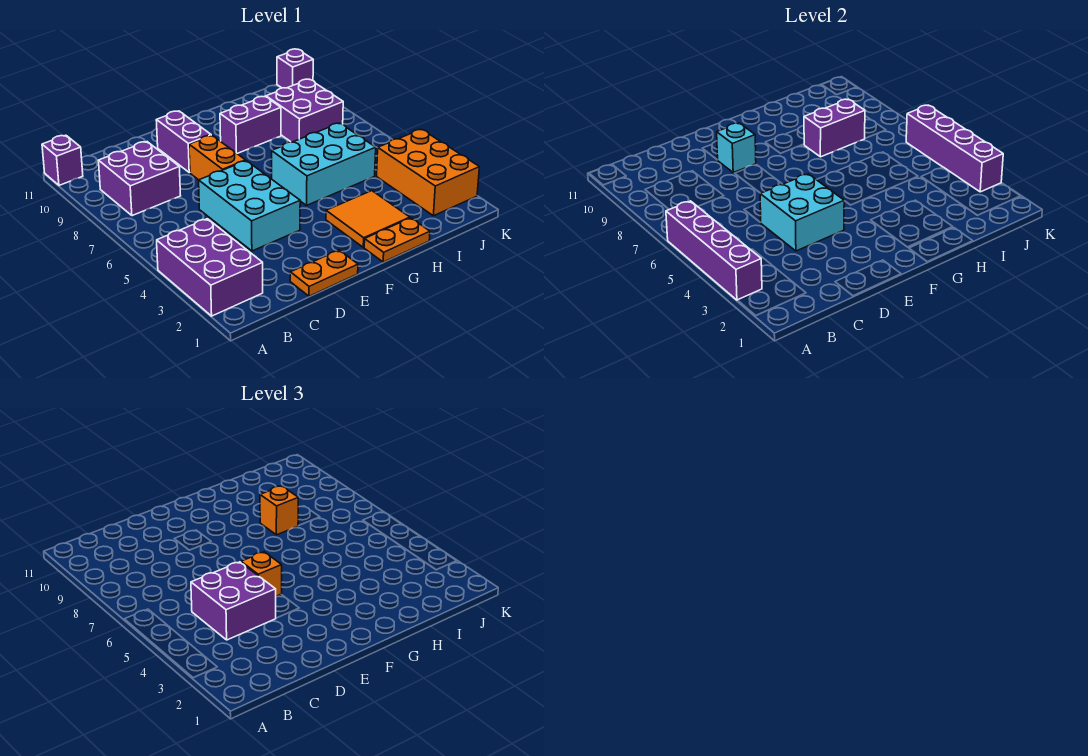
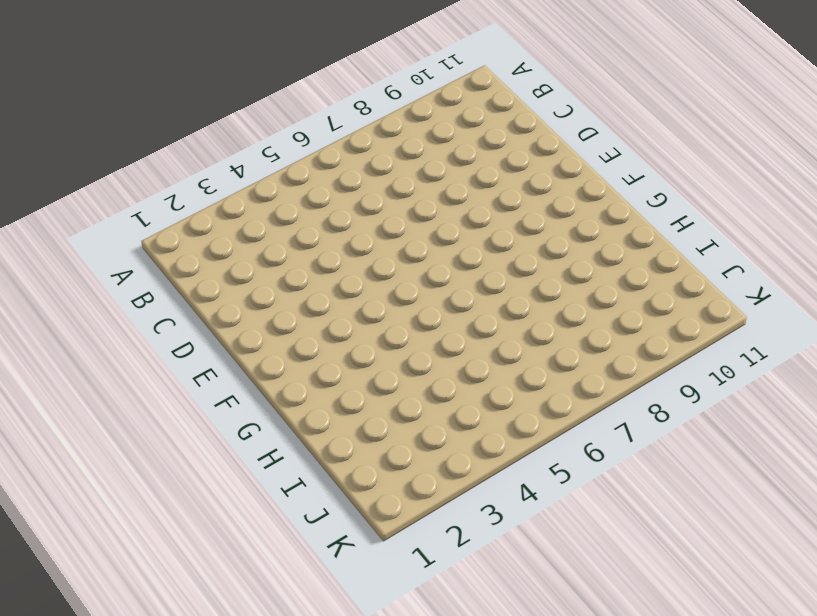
none -> purple 2x3 brick [157,219,263,316]
none -> purple 1x1 brick [42,135,83,185]
none -> purple 2x2 brick [98,142,181,216]

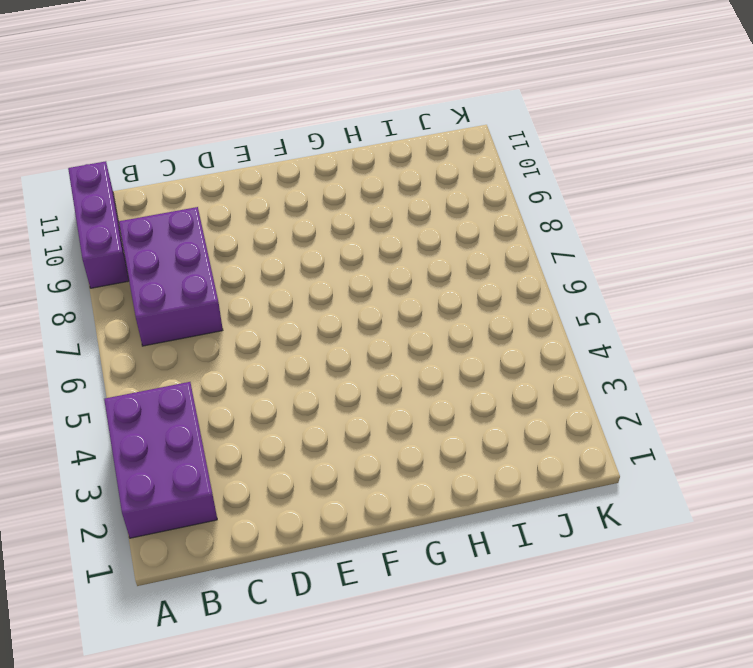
purple 1x3 brick [68,161,129,288] -> purple 1x1 brick [42,135,83,185]
purple 2x3 brick [119,207,223,346] -> purple 2x2 brick [98,142,181,216]
none -> orange 1x2 plate [290,250,358,296]
none -> cyan 2x3 brick [199,161,300,251]
none -> orange 1x2 brick [189,135,246,180]

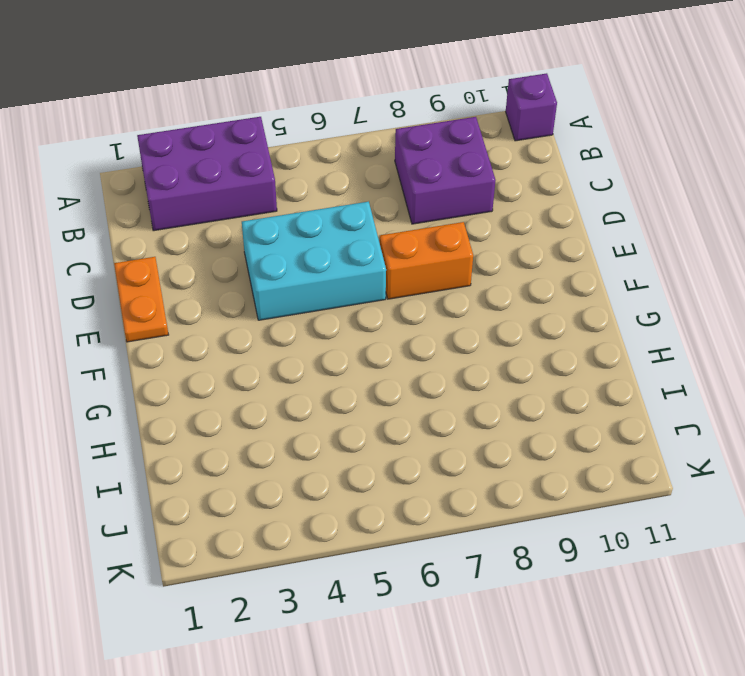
none -> purple 1x2 brick [156,111,211,173]
none -> orange 1x2 plate [364,218,430,262]
none -> orange 2x2 tile [326,191,410,247]

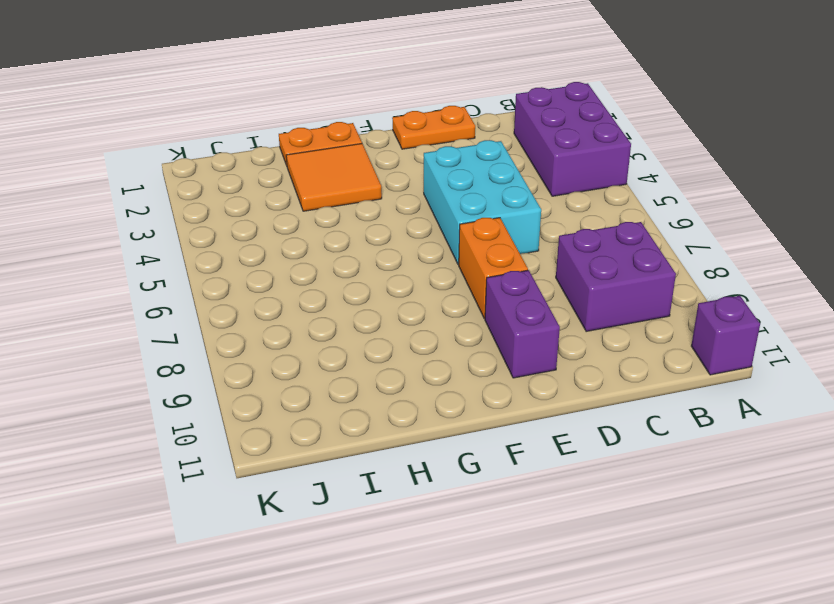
none -> cyan 2x3 brick [272,123,376,205]
none -> purple 1x2 brick [220,96,281,153]
none -> purple 2x2 brick [266,79,343,142]

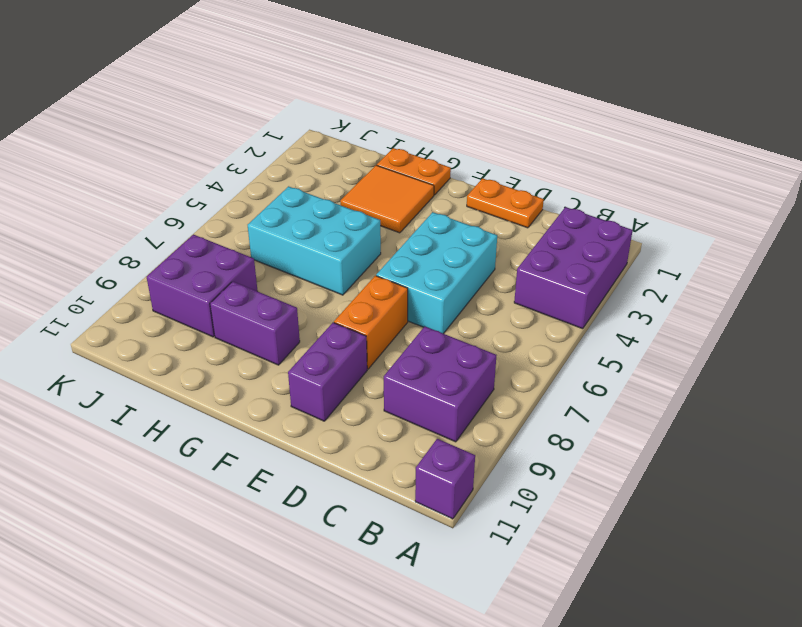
none -> orange 2x3 brick [377,129,479,216]
none -> purple 1x1 brick [277,49,313,88]
none -> purple 1x4 brick [666,201,762,300]

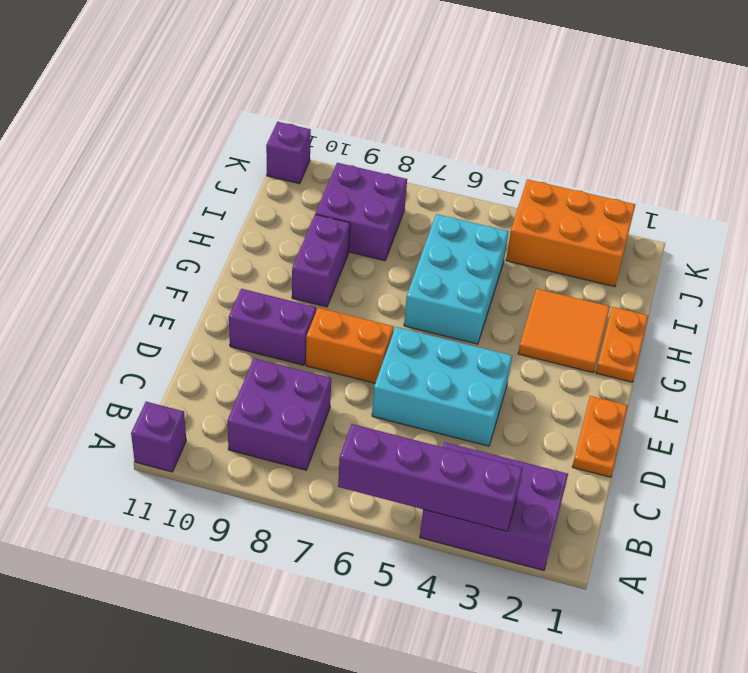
none -> cyan 2x2 brick [760,174,844,251]
none -> cyan 1x1 brick [717,123,756,173]
none -> purple 1x2 brick [804,99,865,157]

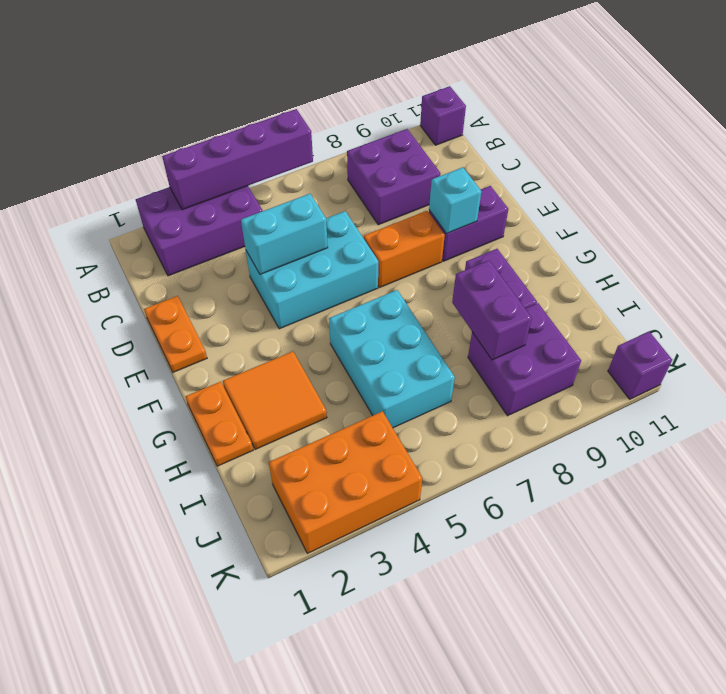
cyan 1x2 brick [241,194,328,274] -> cyan 2x2 brick [760,174,844,251]
none -> purple 1x4 brick [906,105,1003,192]
none -> purple 2x2 brick [191,562,276,640]
none -> orange 1x1 brick [241,552,282,596]

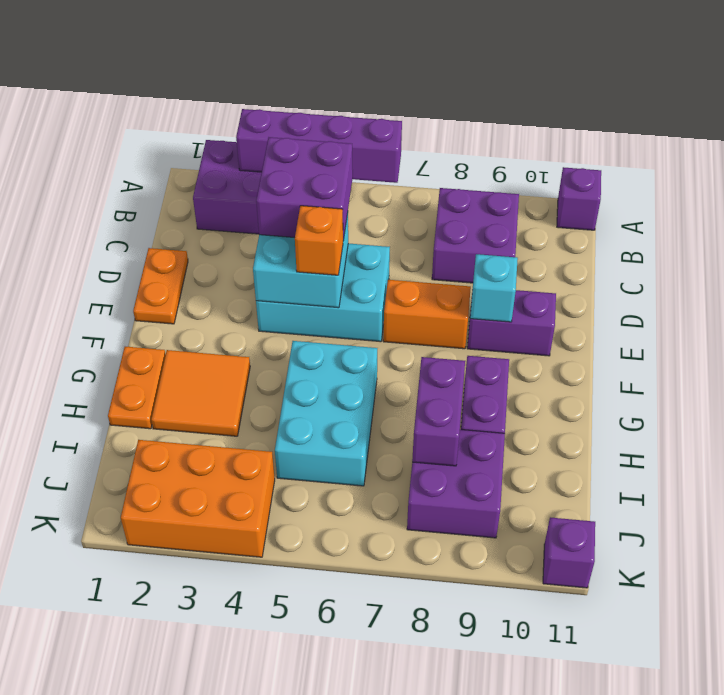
none -> purple 1x4 brick [906,105,1003,192]
none -> orange 1x1 brick [260,486,298,535]

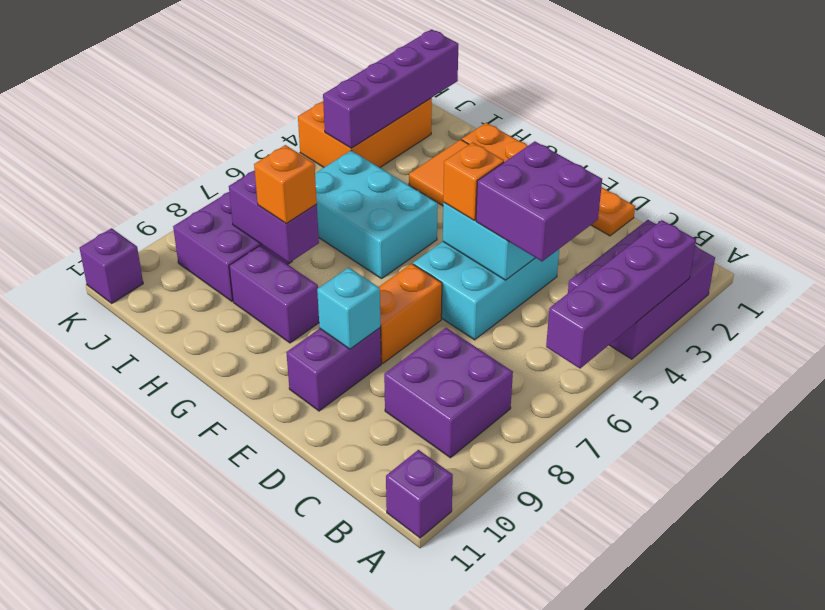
purple 1x4 brick [323,29,458,148] -> purple 1x4 brick moved to [906,105,1003,192]

